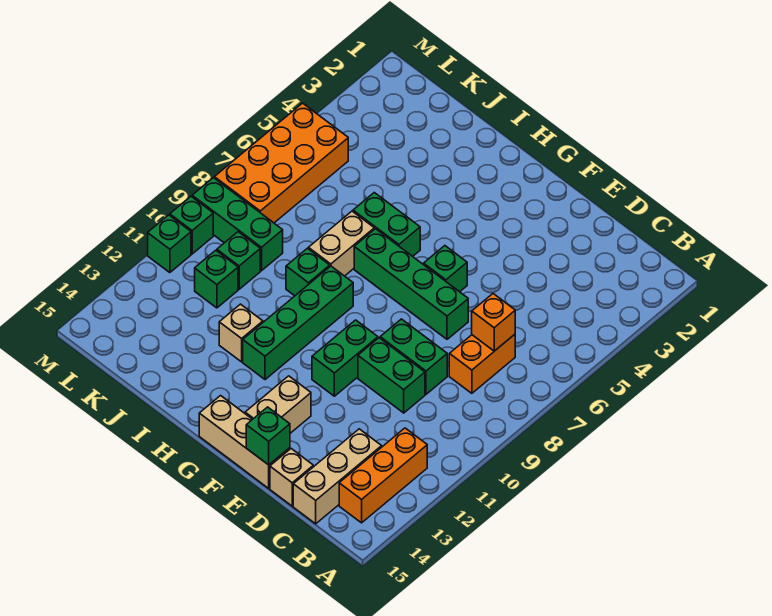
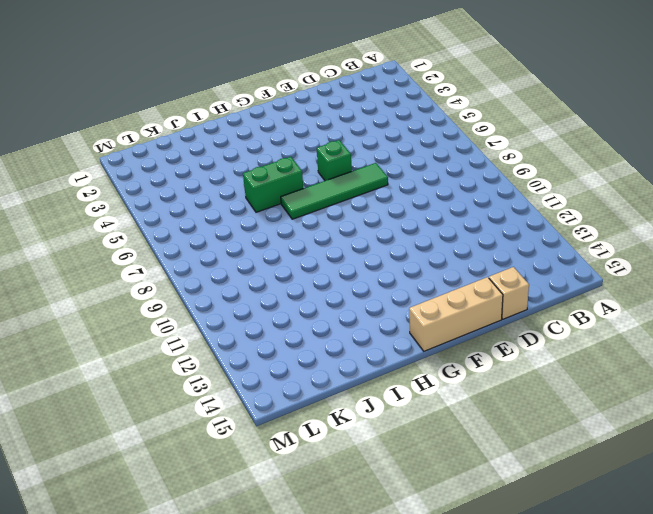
green 1x4 tile [281,163,388,219] -> green 1x4 brick [354,229,468,339]
none -> orange 1x3 brick [339,428,427,523]
none -> orange 1x2 brick [449,334,515,393]
none -> tan 1x3 brick [293,429,382,524]

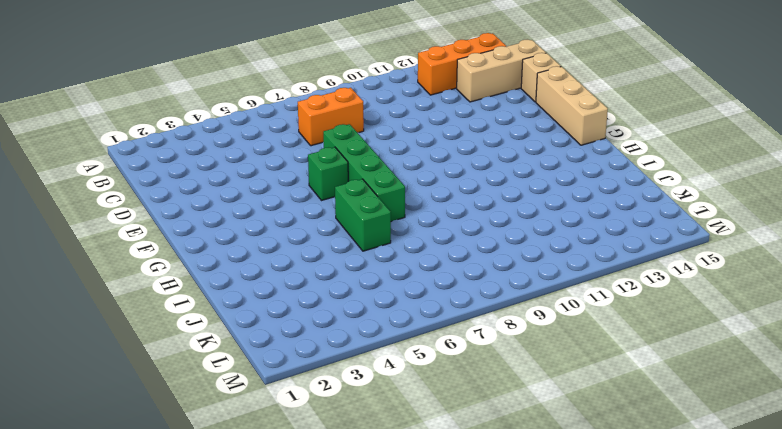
none -> green 1x2 brick [380,319,447,394]
none -> green 1x2 brick [358,338,425,413]
none -> green 1x2 brick [312,320,378,396]

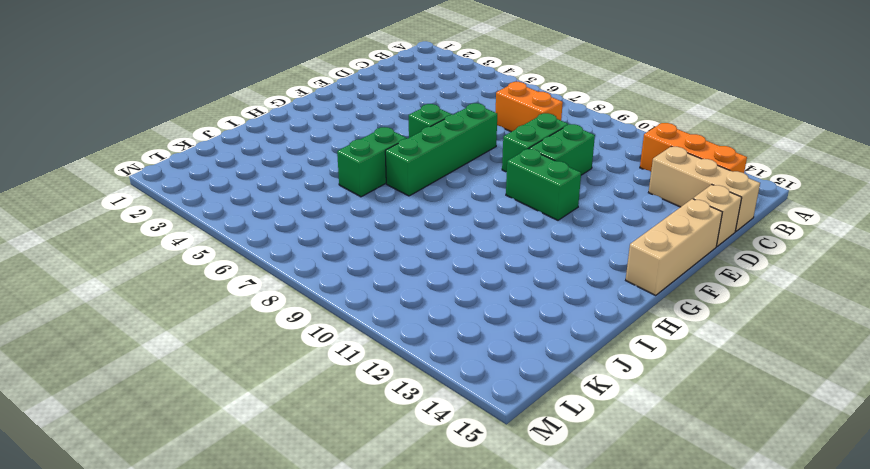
none -> tan 1x2 brick [245,376,311,433]
none -> green 1x4 brick [243,266,353,380]
none -> tan 1x2 brick [308,211,374,276]

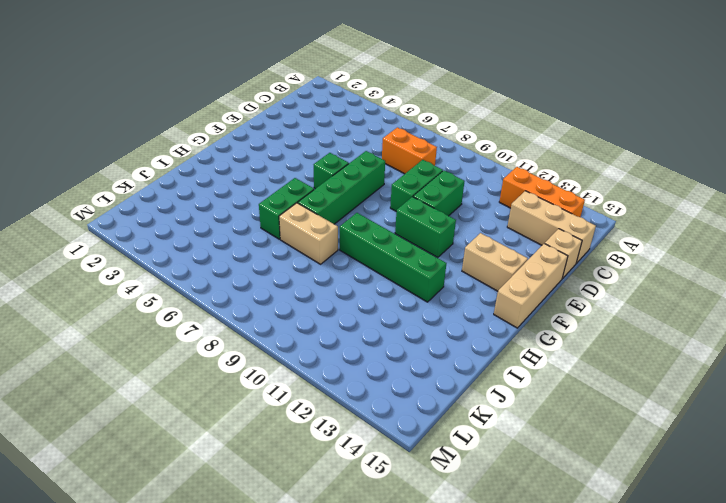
none -> green 1x1 brick [286,248,330,296]
none -> tan 1x1 brick [219,304,263,362]
none -> green 1x3 brick [192,178,283,271]

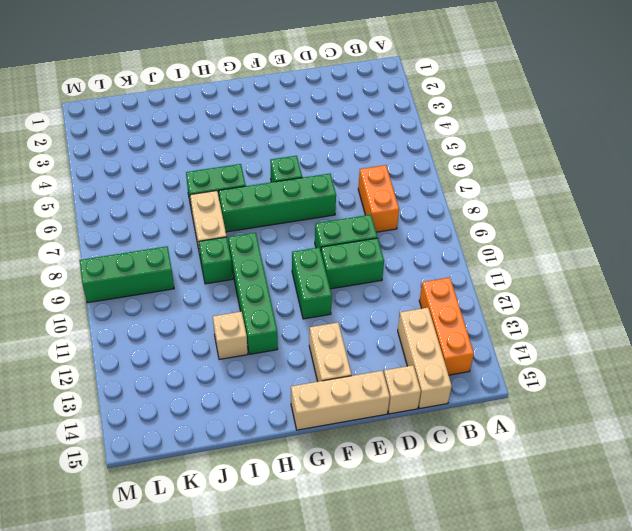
none -> green 1x1 brick [217,232,260,289]
none -> green 1x1 brick [195,250,238,308]
none -> orange 2x4 brick [214,103,348,223]

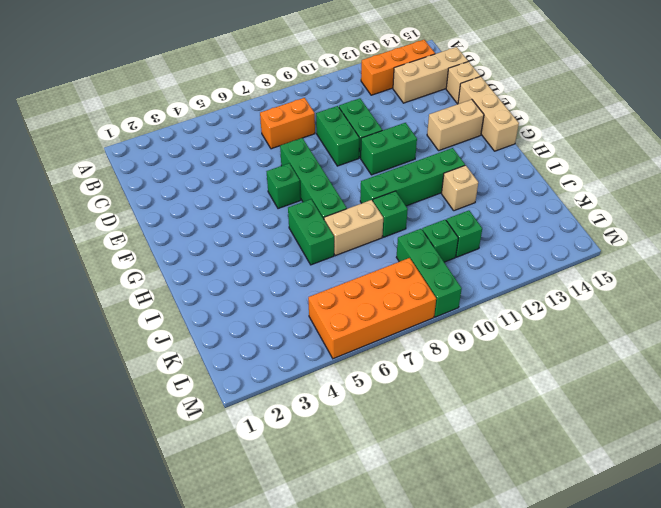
none -> green 1x1 brick [170,196,213,254]
none -> green 1x1 brick [148,215,191,273]
none -> orange 1x1 brick [472,294,515,351]

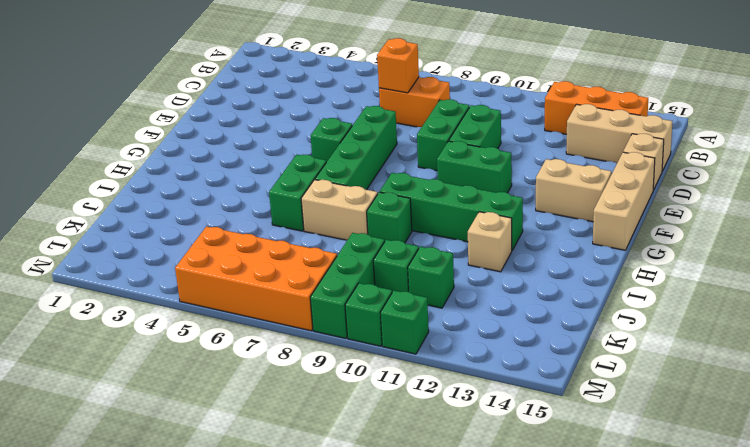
none -> green 1x1 brick [246,407,290,465]

